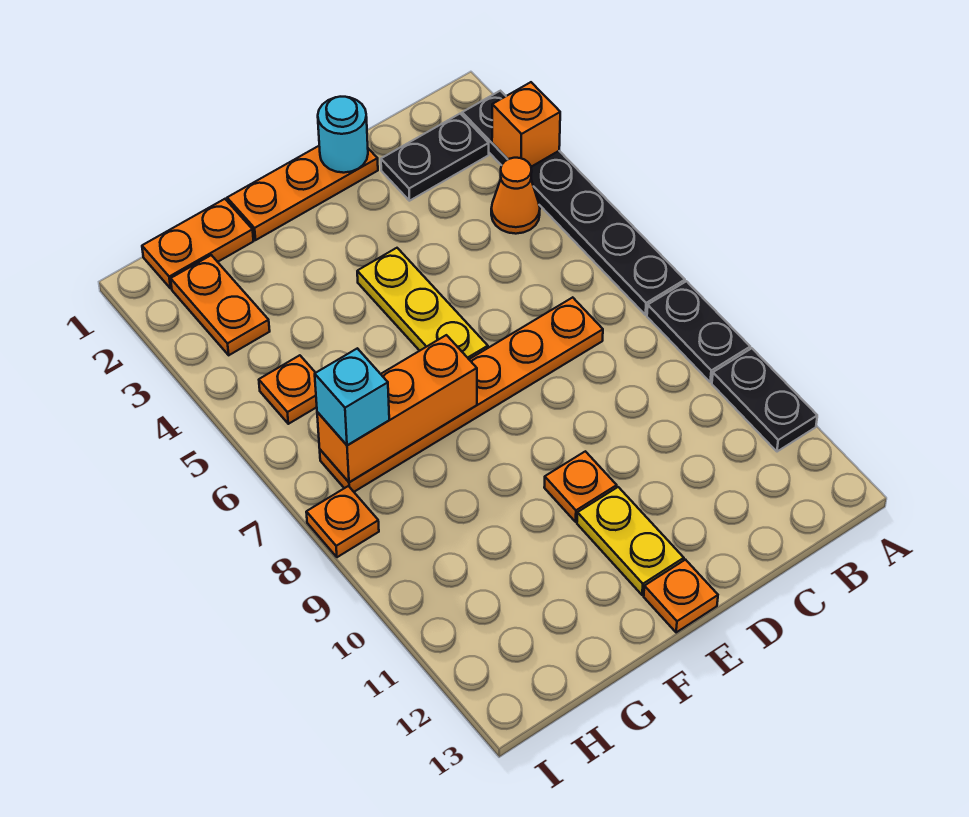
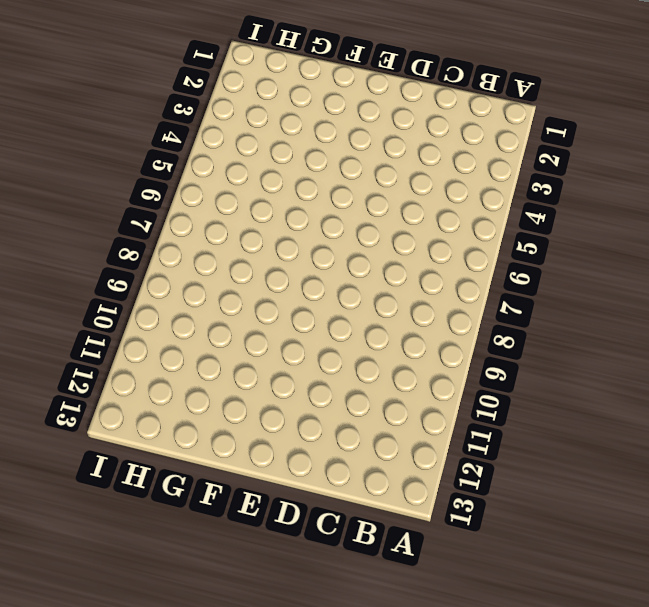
none -> black 1x6 plate [462,91,685,315]
none -> black 1x2 plate [647,281,750,382]
none -> black 1x2 plate [712,348,817,452]

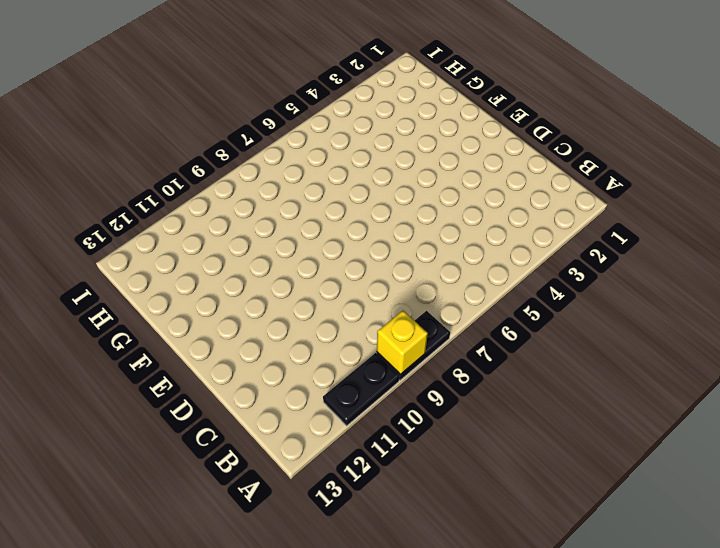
yellow 1x1 brick [377,311,428,374] -> none
none -> black 1x6 plate [462,91,685,315]
none -> black 1x2 plate [381,114,489,201]
none -> orange 1x1 cone [491,158,540,234]

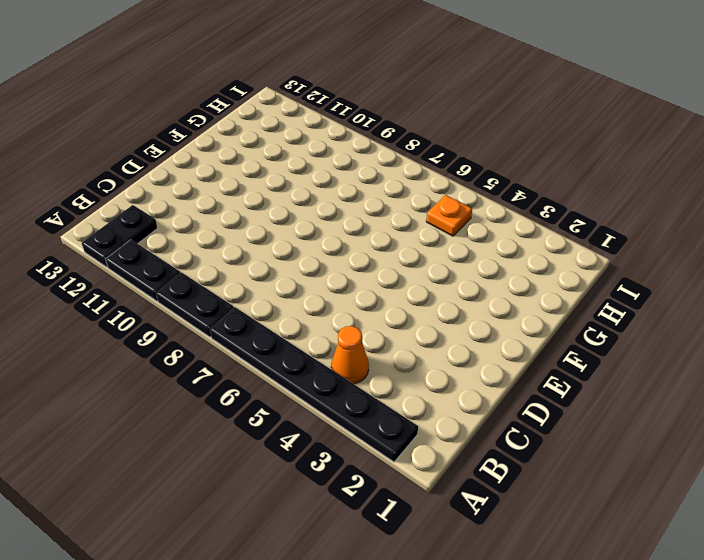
black 1x2 plate [82,205,157,267] -> black 1x2 plate moved to [381,114,489,201]
none -> orange 1x6 plate [320,297,603,492]
none -> orange 1x3 plate [227,146,378,240]
none -> yellow 1x3 plate [357,248,488,359]

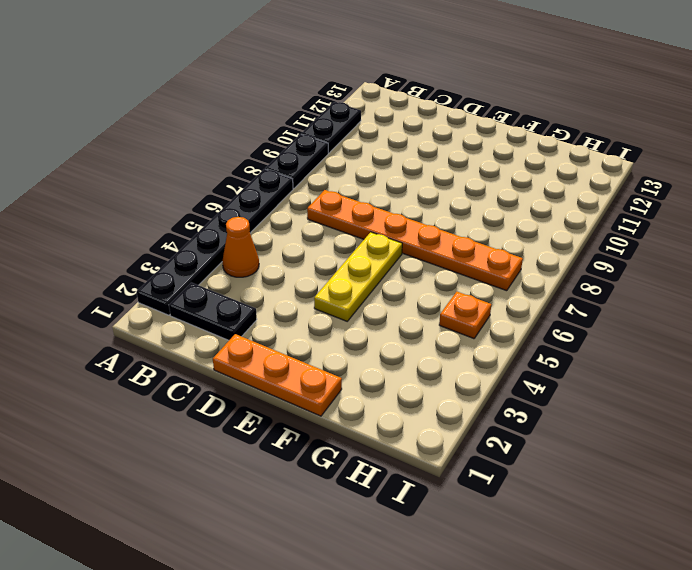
none -> orange 1x1 plate [544,451,617,522]
none -> yellow 1x2 plate [577,487,684,595]
none -> orange 1x1 plate [644,560,718,633]

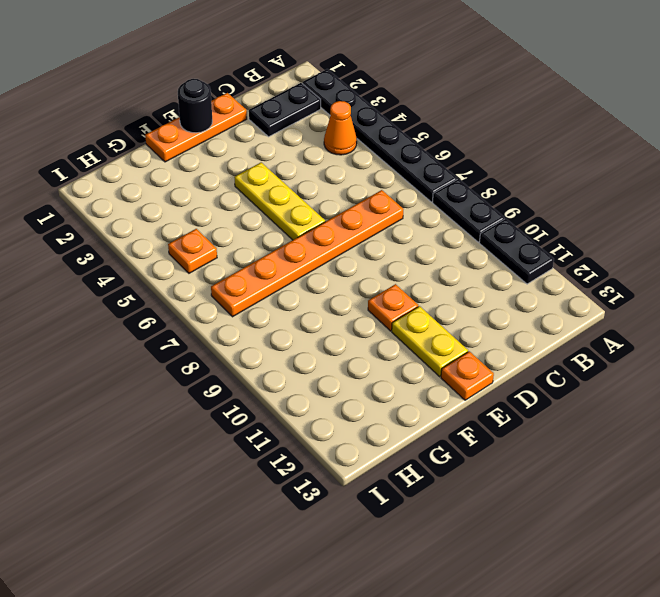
black 1x1 round brick [178,79,212,133] -> none
none -> orange 1x2 plate [142,199,253,288]
none -> orange 1x2 plate [171,255,270,355]
none -> orange 1x1 plate [306,486,379,557]

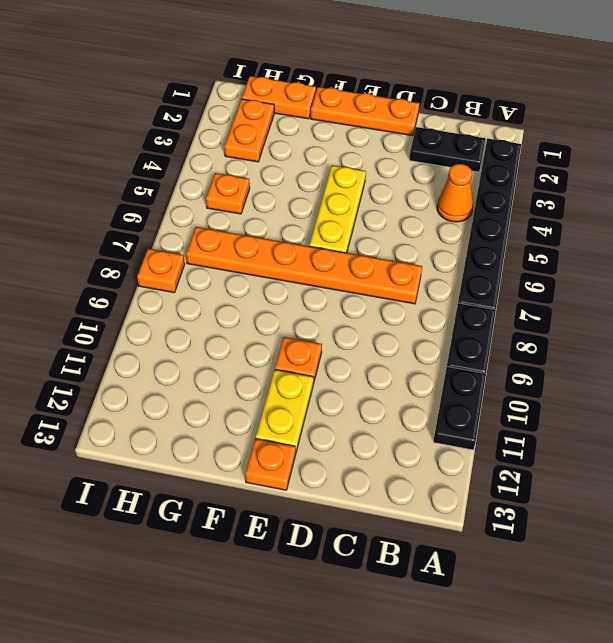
none -> orange 1x1 brick [492,82,560,167]
none -> cyan 1x1 round brick [318,97,368,173]
none -> orange 1x3 brick [317,335,477,482]

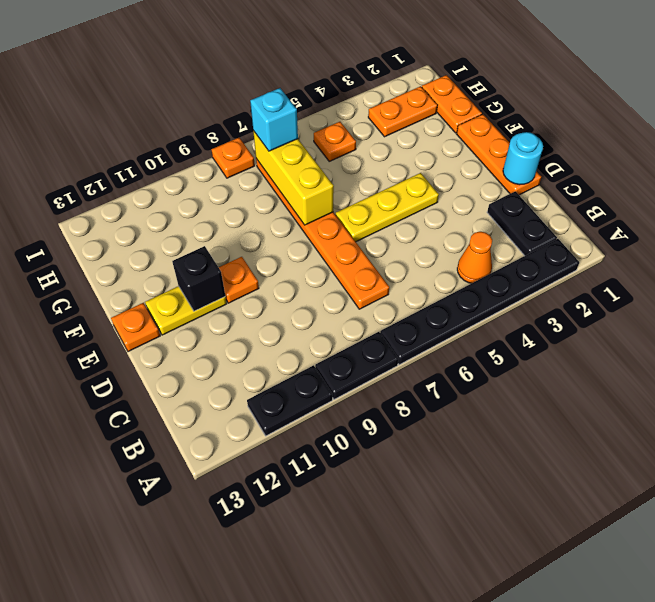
black 1x1 brick [172,246,225,311] -> none
yellow 1x3 brick [253,131,334,225] -> orange 1x3 brick [317,335,477,482]
none -> orange 1x1 brick [492,82,560,167]

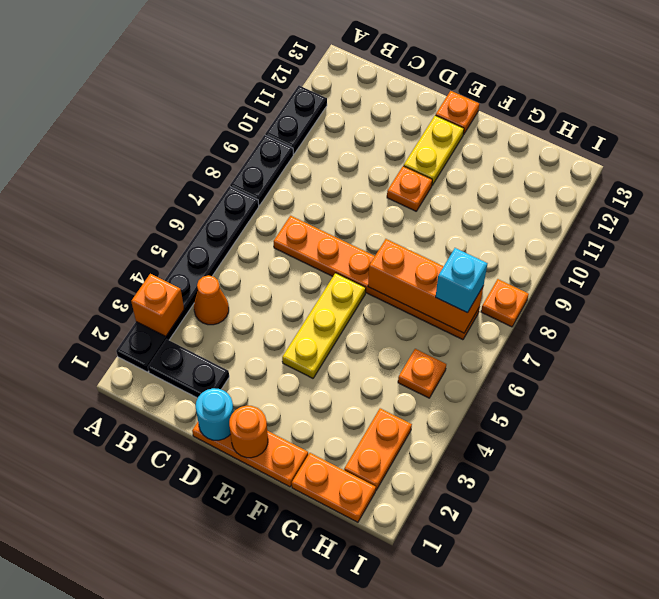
orange 1x1 round brick [229,406,268,458] -> none

